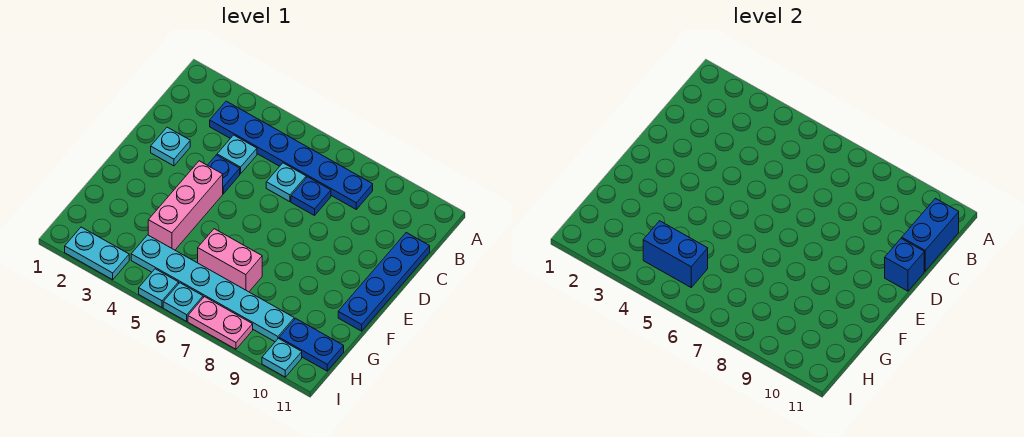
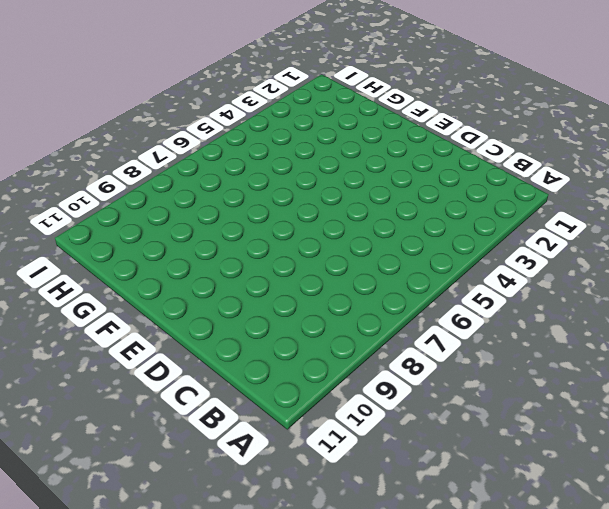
none -> blue 1x6 plate [210,101,373,209]
none -> cyan 1x1 plate [217,135,257,174]
none -> cyan 1x1 plate [266,163,306,202]

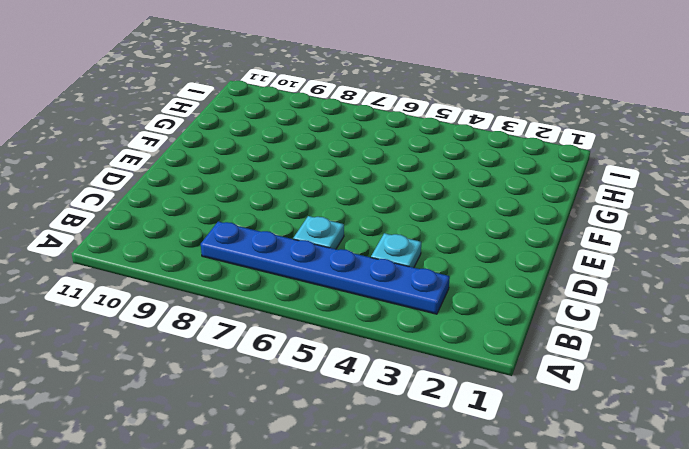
none -> blue 1x1 plate [291,177,331,216]
none -> blue 1x4 plate [338,233,430,331]
none -> cyan 1x1 plate [151,127,190,166]

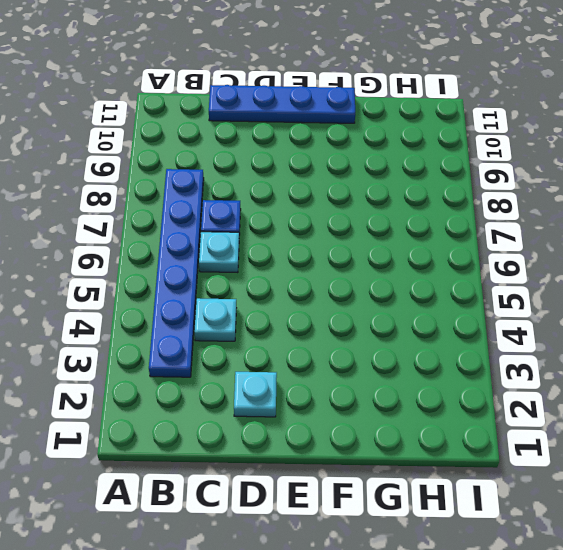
none -> blue 1x1 plate [208,155,240,194]
none -> pink 1x3 brick [148,161,223,250]
none -> pink 1x2 brick [198,229,262,292]

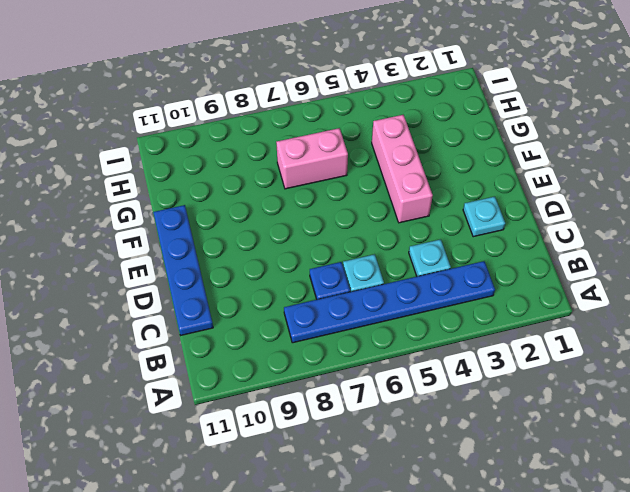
none -> blue 1x1 plate [208,155,240,194]
none -> cyan 1x6 plate [131,235,294,342]
none -> blue 1x2 plate [279,318,344,371]

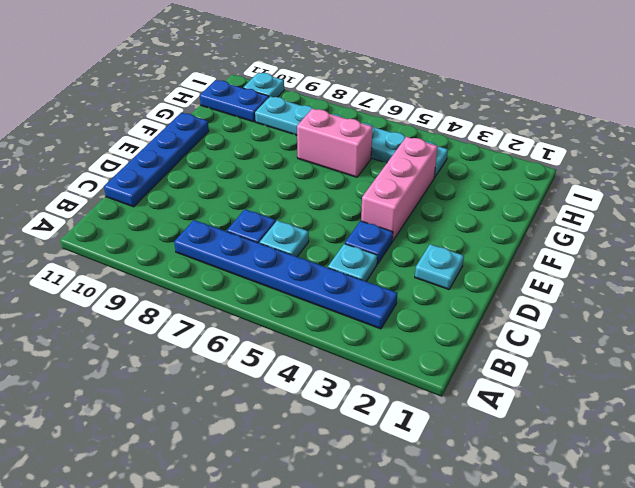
none -> cyan 1x2 plate [65,227,129,280]
none -> cyan 1x1 plate [139,269,179,307]
none -> cyan 1x1 plate [163,283,203,321]

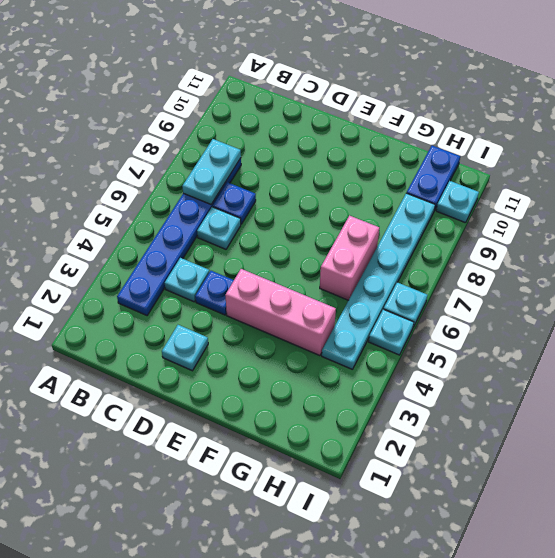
cyan 1x2 plate [182,139,241,204] -> cyan 1x2 plate moved to [65,227,129,280]
none -> blue 1x4 plate [338,233,430,331]
none -> pink 1x2 plate [188,297,253,349]
none -> blue 1x2 brick [902,198,959,271]

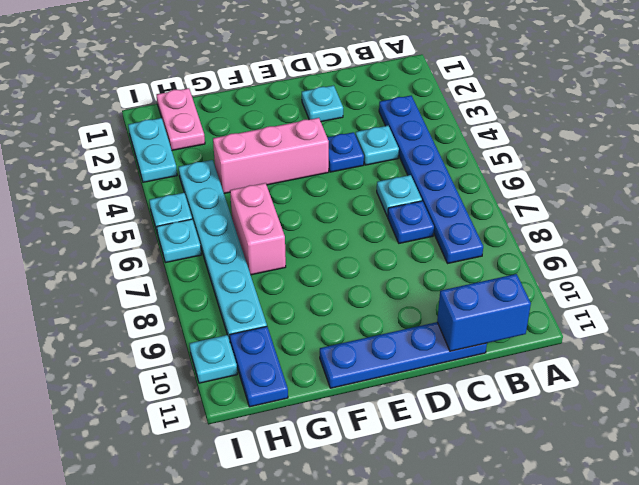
pink 1x2 plate [157,88,205,150] -> pink 1x2 plate moved to [188,297,253,349]
none -> blue 1x1 brick [885,238,924,291]
none -> blue 1x2 brick [643,221,708,287]

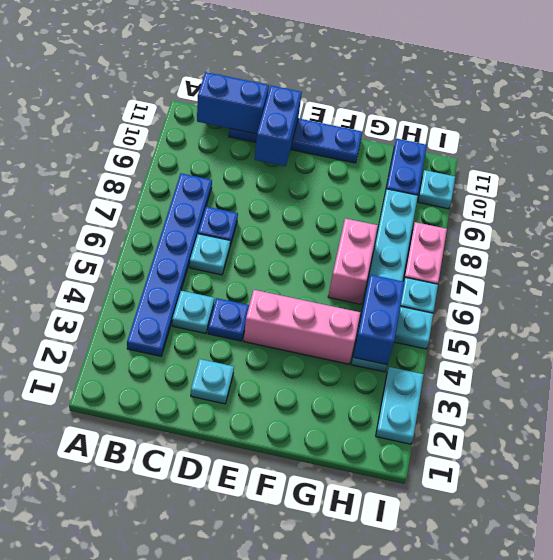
blue 1x2 brick [255,86,302,166] -> blue 1x1 brick [885,238,924,291]

